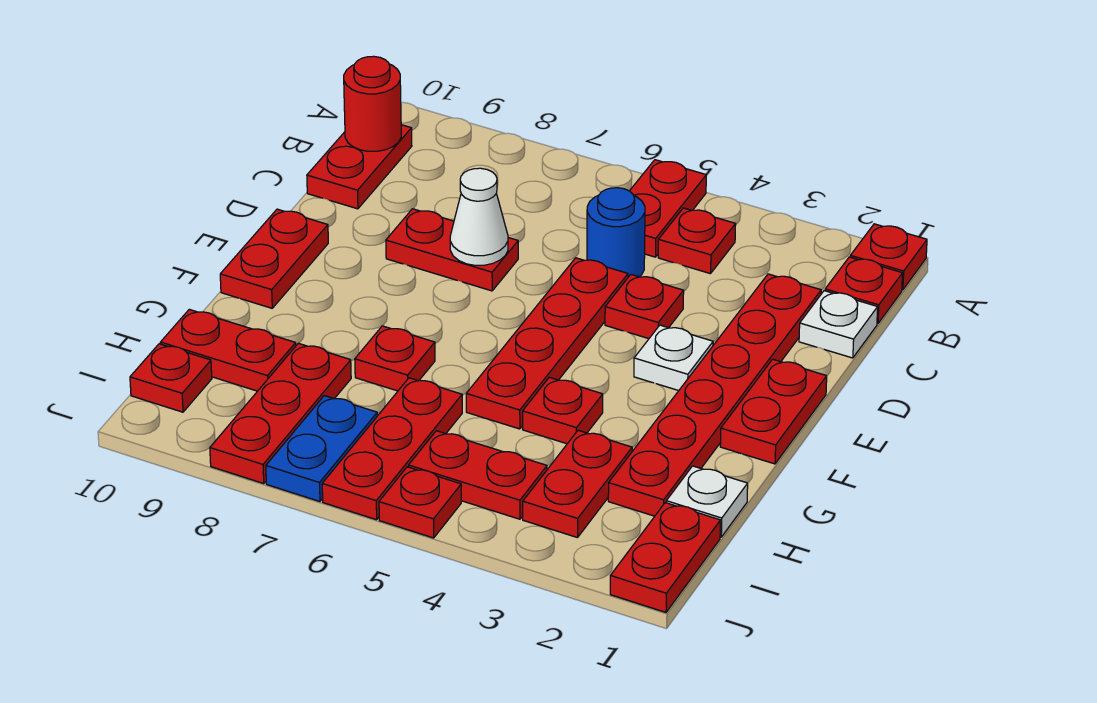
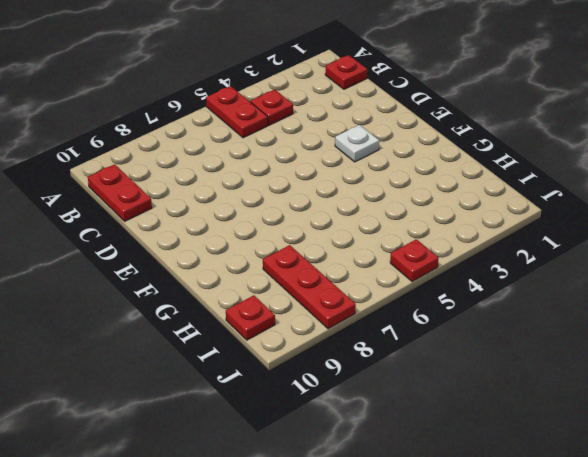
none -> red 1x1 plate [850,224,927,290]
none -> white 1x1 plate [799,291,878,358]
none -> red 1x6 plate [608,274,821,516]

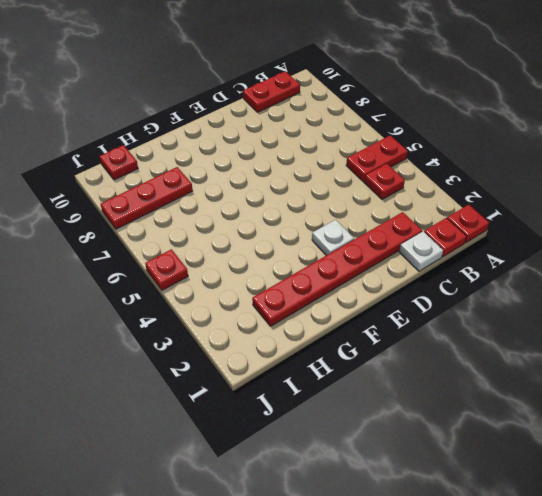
none -> blue 1x1 round brick [587,188,645,277]
none -> red 1x1 plate [605,275,684,339]
none -> red 1x4 plate [466,258,628,429]

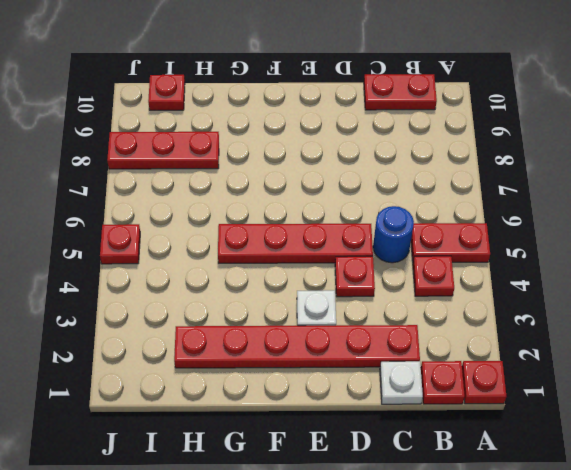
none -> red 1x2 plate [386,209,518,291]
none -> red 1x2 plate [720,359,827,464]
none -> red 1x2 plate [220,209,328,308]

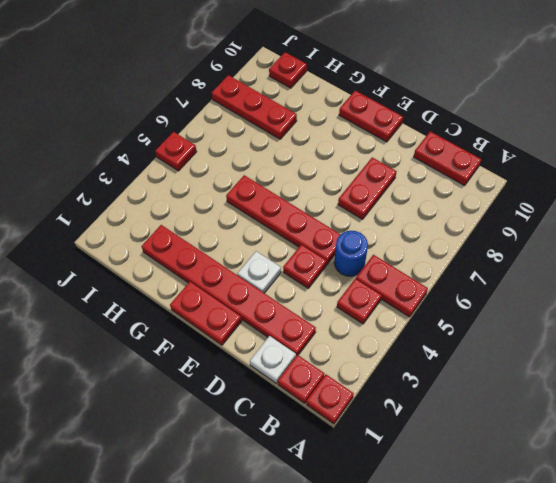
none -> red 1x1 plate [523,377,603,444]
none -> red 1x1 plate [355,326,435,391]
none -> white 1x1 plate [666,466,748,537]

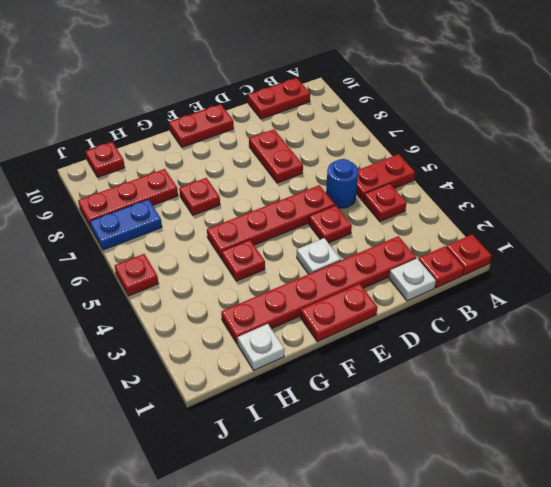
none -> red 1x2 plate [523,430,632,538]
none -> red 1x3 plate [322,378,462,520]
none -> red 1x2 plate [160,309,296,391]

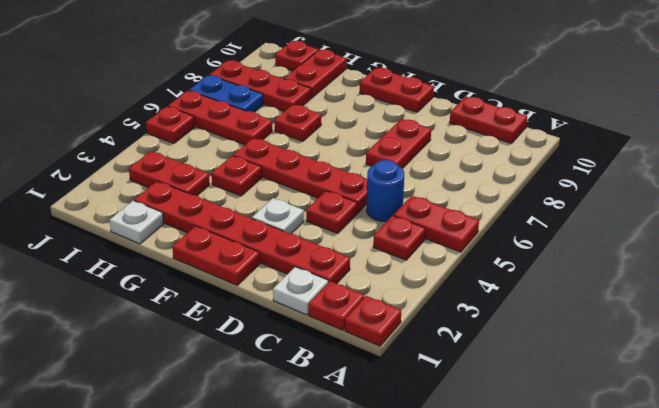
none -> red 1x2 plate [610,503,721,612]
none -> red 1x2 plate [409,431,547,519]
none -> red 1x1 round brick [344,56,401,151]

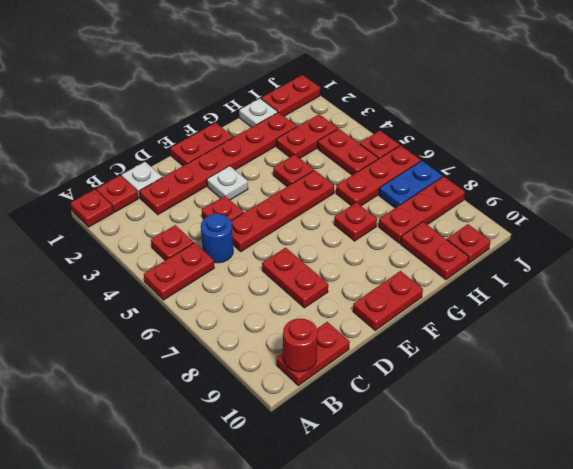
none -> white 1x1 cone [450,168,508,265]

